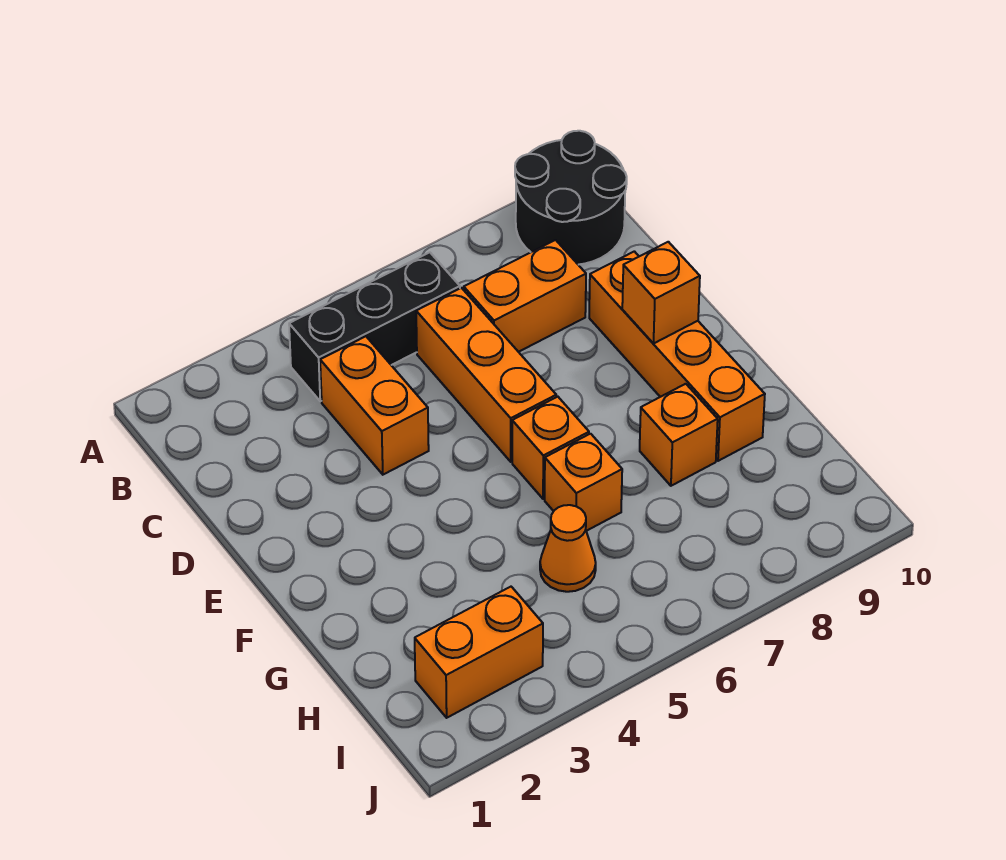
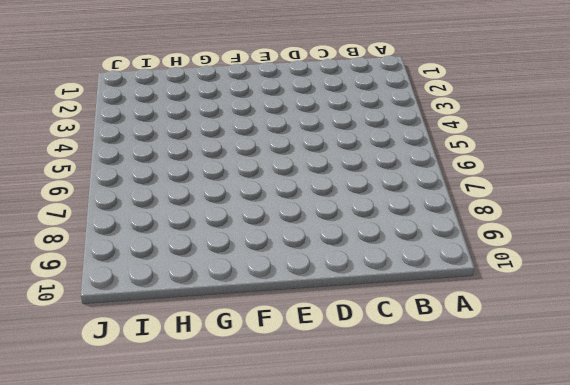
none -> black 2x2 round brick [515,131,627,265]
none -> black 1x3 brick [289,252,460,401]
none -> orange 1x2 brick [320,336,429,475]

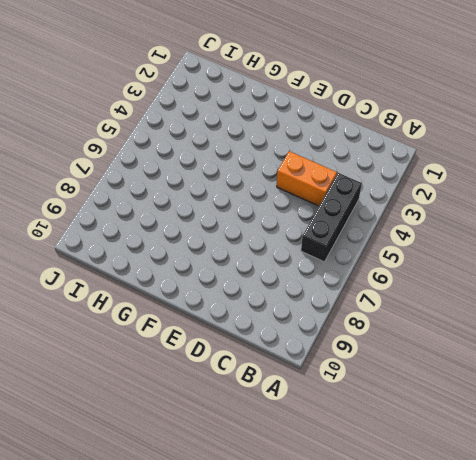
none -> black 2x2 round brick [515,131,627,265]
none -> orange 1x3 brick [416,288,556,462]
none -> orange 1x2 brick [464,240,586,352]

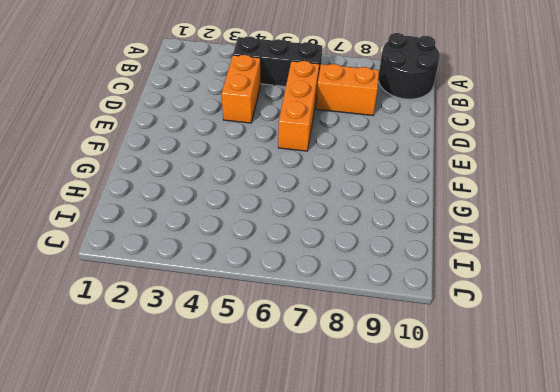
none -> orange 1x4 brick [589,251,765,461]
none -> orange 1x1 brick [512,397,589,499]
none -> orange 1x1 brick [545,434,622,531]

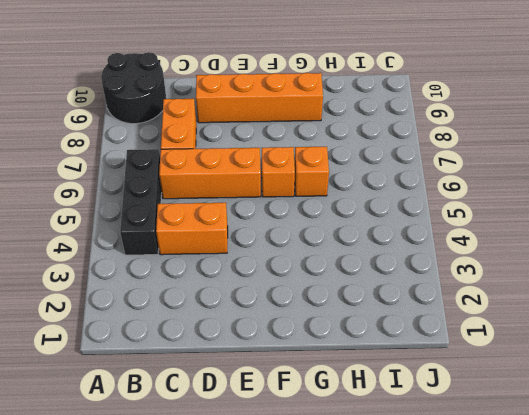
none -> orange 1x1 brick [640,384,718,486]
none -> orange 1x1 cone [540,505,596,592]
none -> orange 1x2 brick [415,587,543,718]

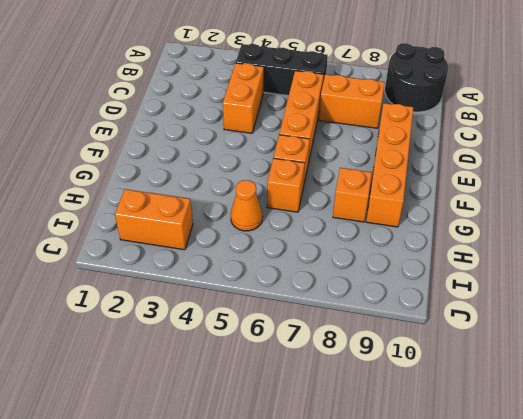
none -> orange 1x1 brick [622,242,700,343]

